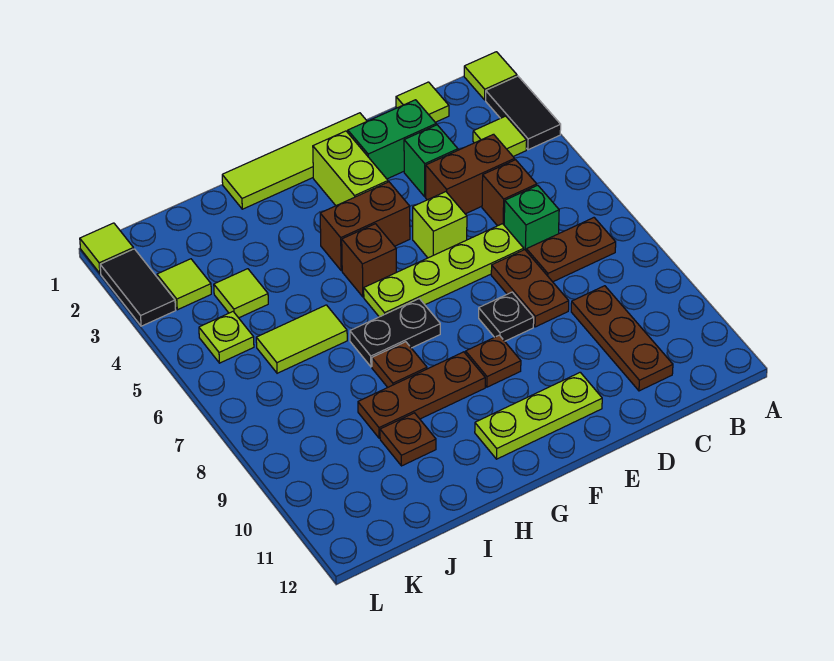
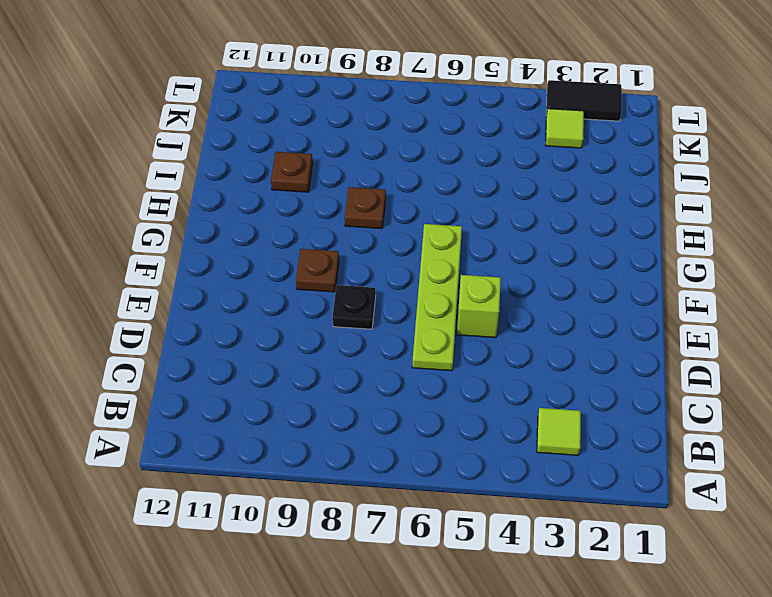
none -> lime 1x1 tile [464,52,517,100]
none -> black 1x2 tile [486,76,561,150]
none -> brown 1x2 plate [526,218,616,282]
none -> lime 1x1 tile [396,82,449,122]

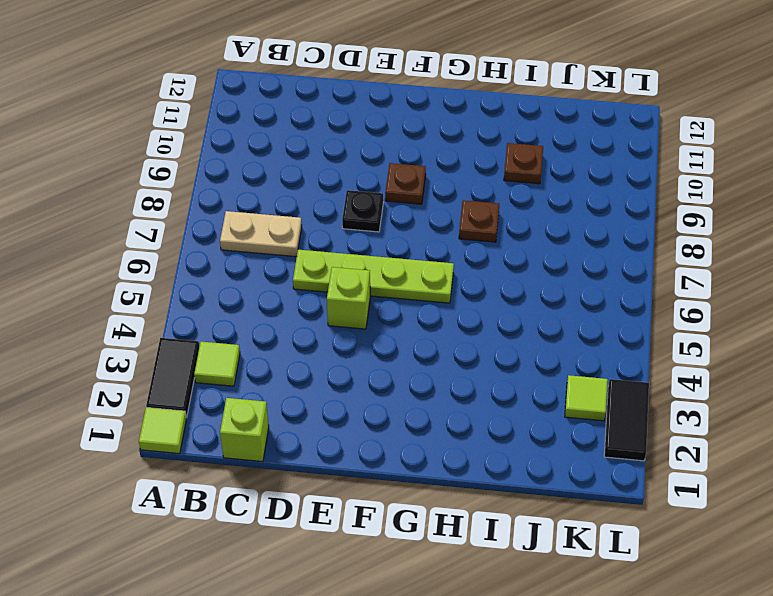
tan 1x2 plate [220,211,302,257] -> brown 1x2 plate [526,218,616,282]
lime 1x1 brick [220,398,269,462] -> lime 1x1 tile [396,82,449,122]
none -> brown 1x2 brick [426,134,515,214]
none -> brown 1x1 brick [482,160,537,226]
none -> green 1x1 brick [504,185,559,250]
none -> brown 1x3 plate [571,286,673,391]

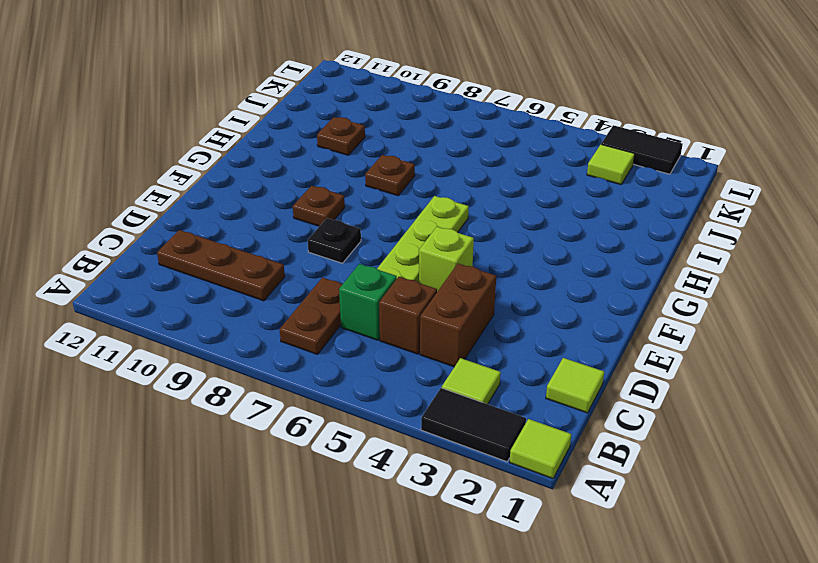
none -> green 1x2 brick [348,100,436,179]
none -> green 1x1 brick [404,125,458,197]
none -> brown 1x2 plate [491,250,569,327]
none -> lime 1x4 tile [222,113,367,209]

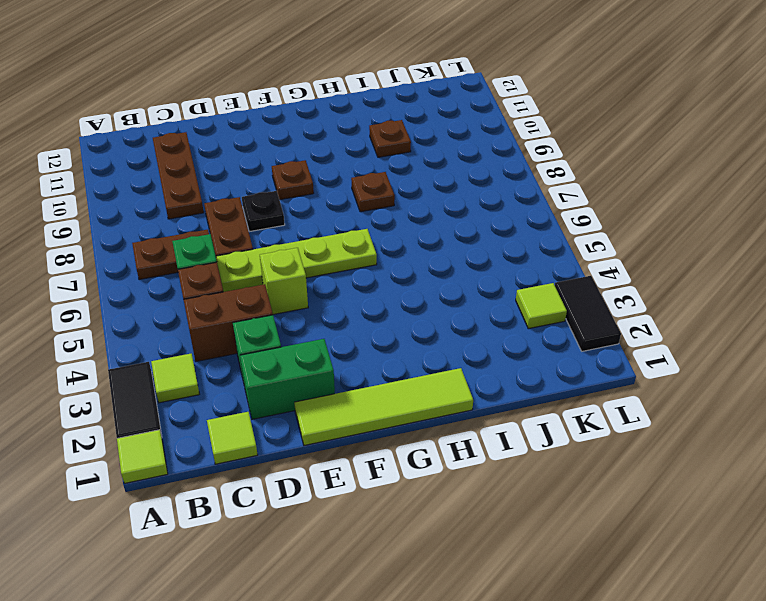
none -> lime 1x3 plate [475,372,602,459]
none -> lime 1x2 brick [313,131,388,206]
none -> brown 1x2 brick [320,182,410,271]
none -> brown 1x1 brick [342,224,396,297]

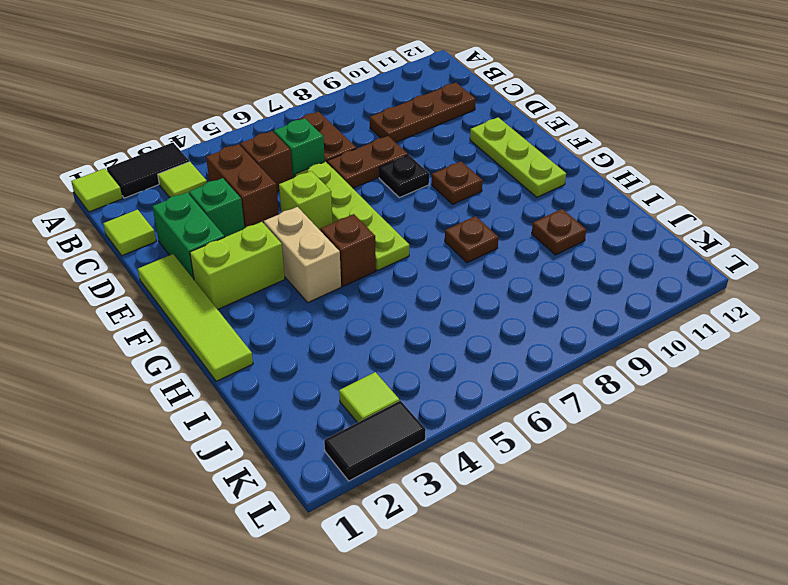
tan 1x2 brick [264,207,341,302] -> brown 1x2 brick [320,182,410,271]
none -> black 1x2 plate [350,299,440,367]
none -> brown 1x3 plate [358,352,485,438]
none -> lime 1x2 tile [256,305,347,373]
none -> lime 1x1 tile [214,269,268,318]

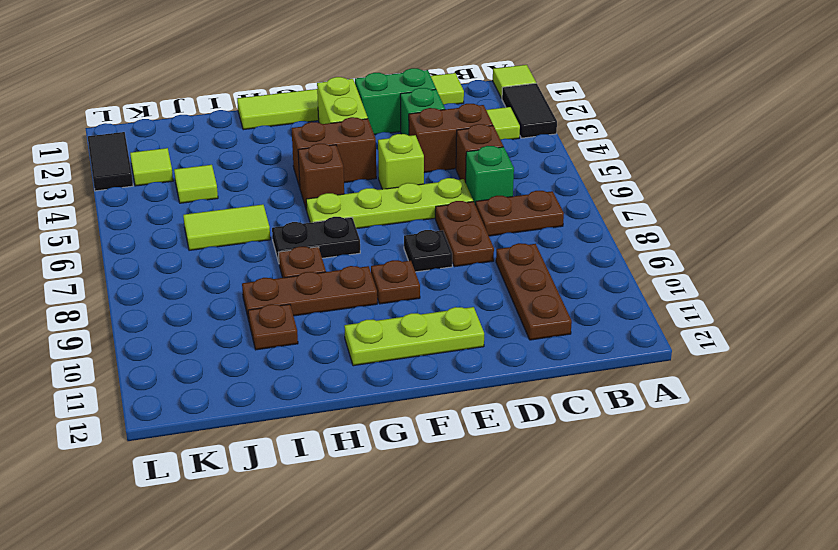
none -> lime 1x1 plate [199,312,254,363]
none -> lime 1x1 tile [80,223,134,273]

